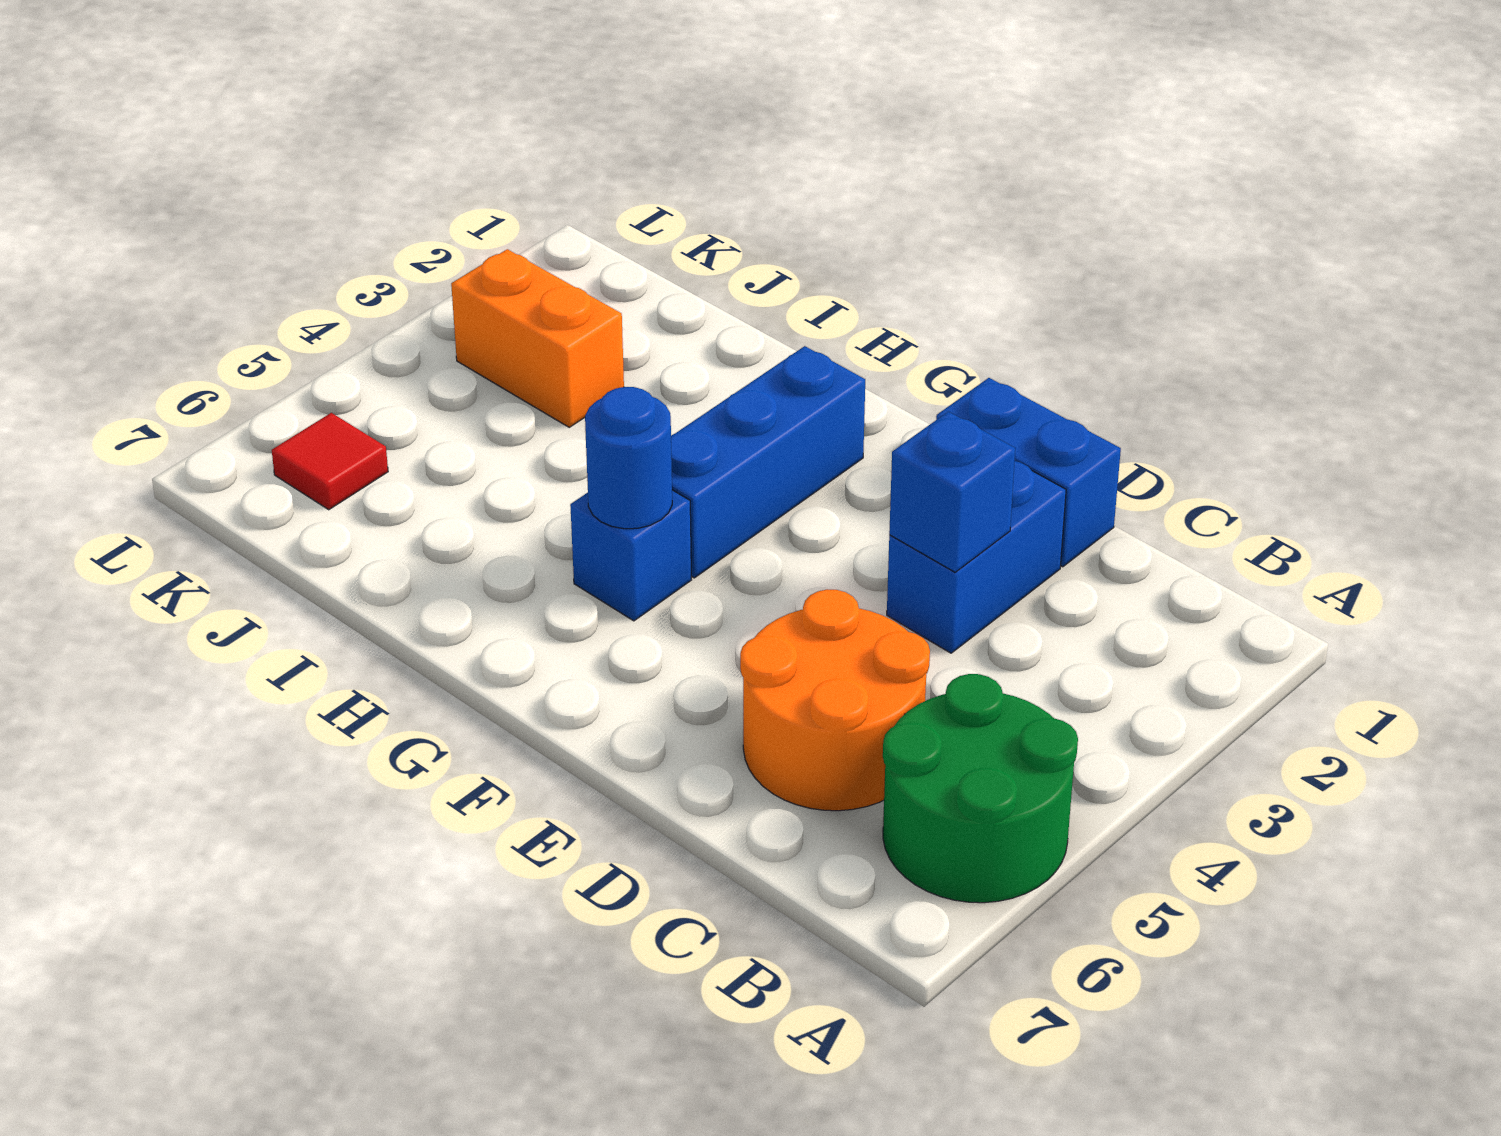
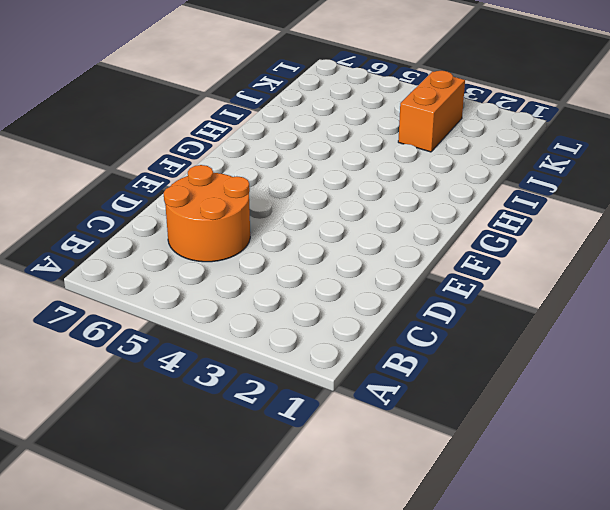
none -> green 2x2 round brick [883,674,1078,903]
none -> blue 1x2 brick [936,378,1121,567]

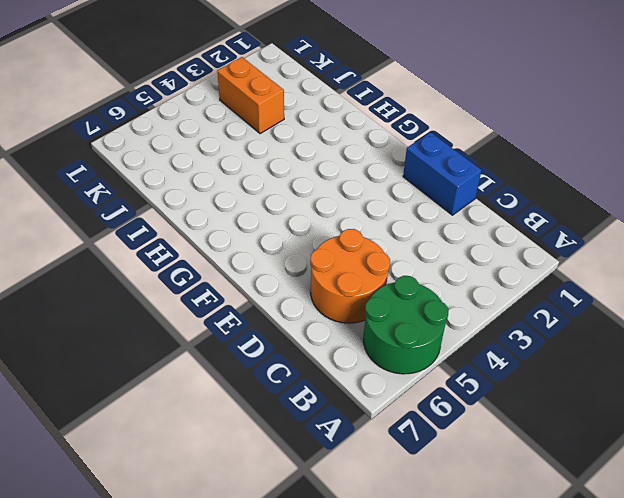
none -> blue 1x2 brick [887,461,1066,653]
none -> blue 1x3 brick [671,346,865,578]

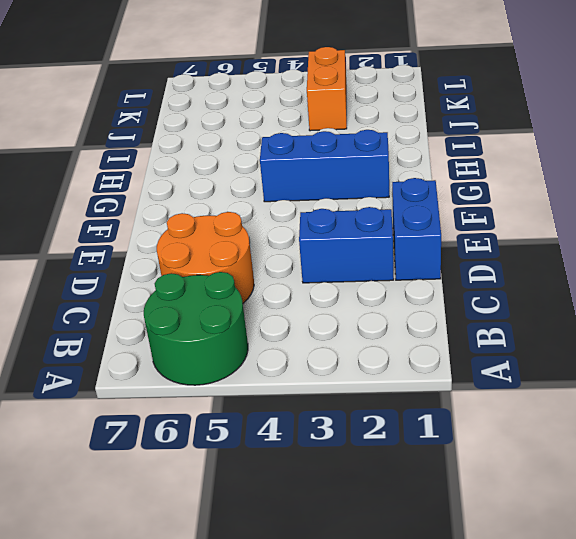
none -> blue 1x1 brick [570,490,691,621]
none -> red 1x1 tile [272,413,388,510]

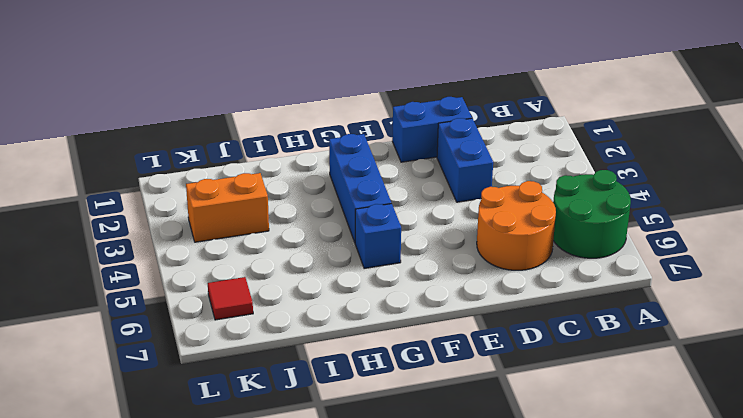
none -> blue 1x1 brick [889,412,1015,572]
none -> blue 1x1 round brick [585,387,672,529]

